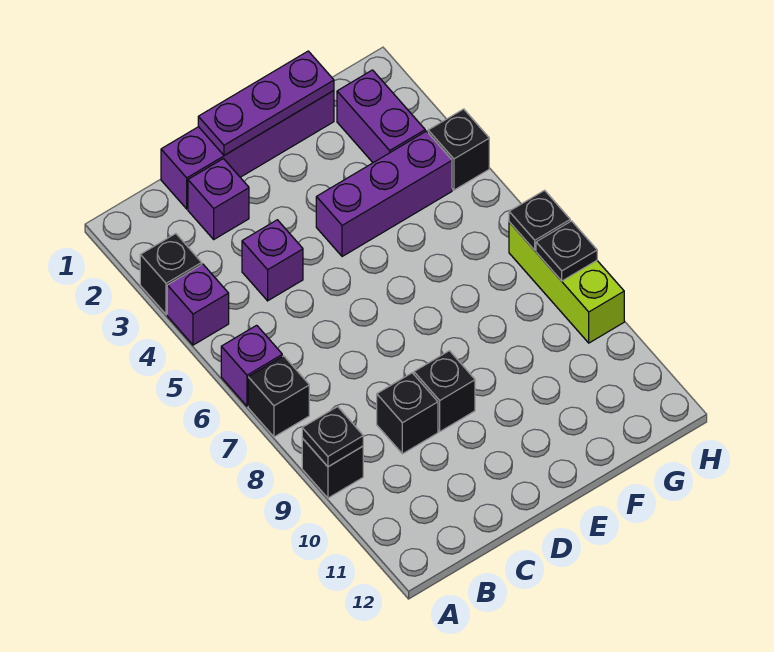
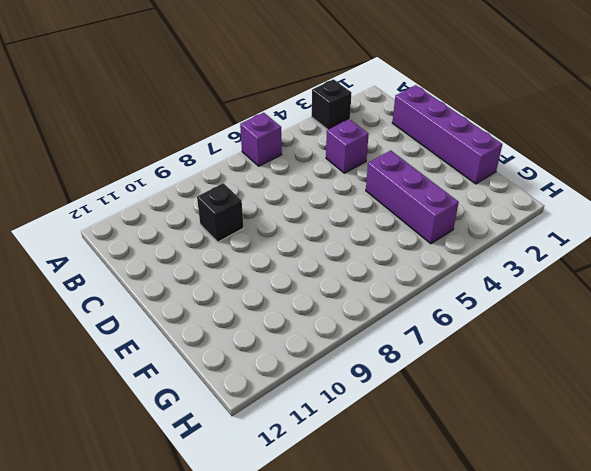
none -> purple 1x1 brick [167,264,229,345]
none -> black 1x1 brick [248,356,309,437]
none -> black 1x1 brick [302,438,363,498]

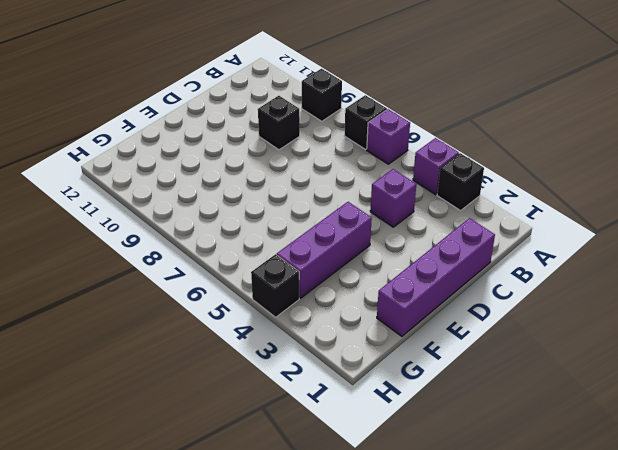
none -> purple 1x1 brick [188,159,249,239]
none -> black 1x1 brick [414,351,475,432]
none -> purple 1x2 brick [337,70,425,163]

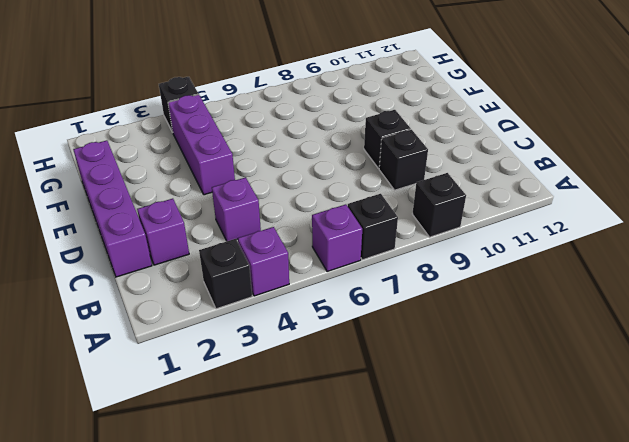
none -> purple 1x2 brick [337,70,425,163]
none -> lime 1x3 brick [509,222,624,343]
none -> black 1x1 plate [302,407,363,467]

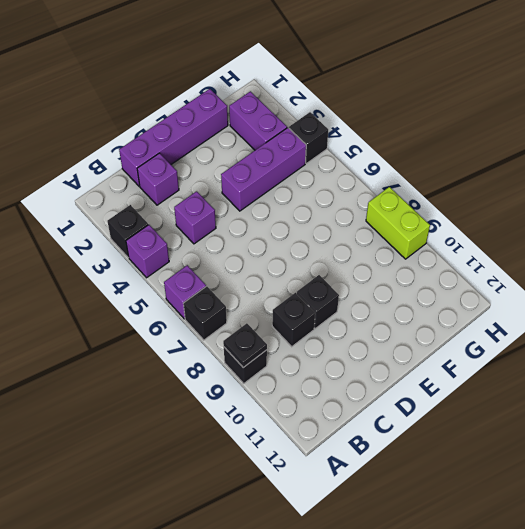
lime 1x2 brick [366,187,430,259] -> lime 1x3 brick [509,222,624,343]
none -> purple 1x3 plate [198,51,334,155]
none -> black 1x1 plate [509,190,570,250]
none -> black 1x1 plate [536,221,597,281]

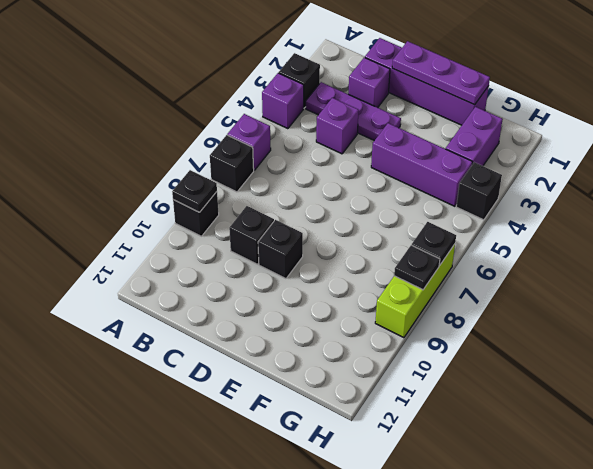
purple 1x3 plate [306,82,401,141] -> none

